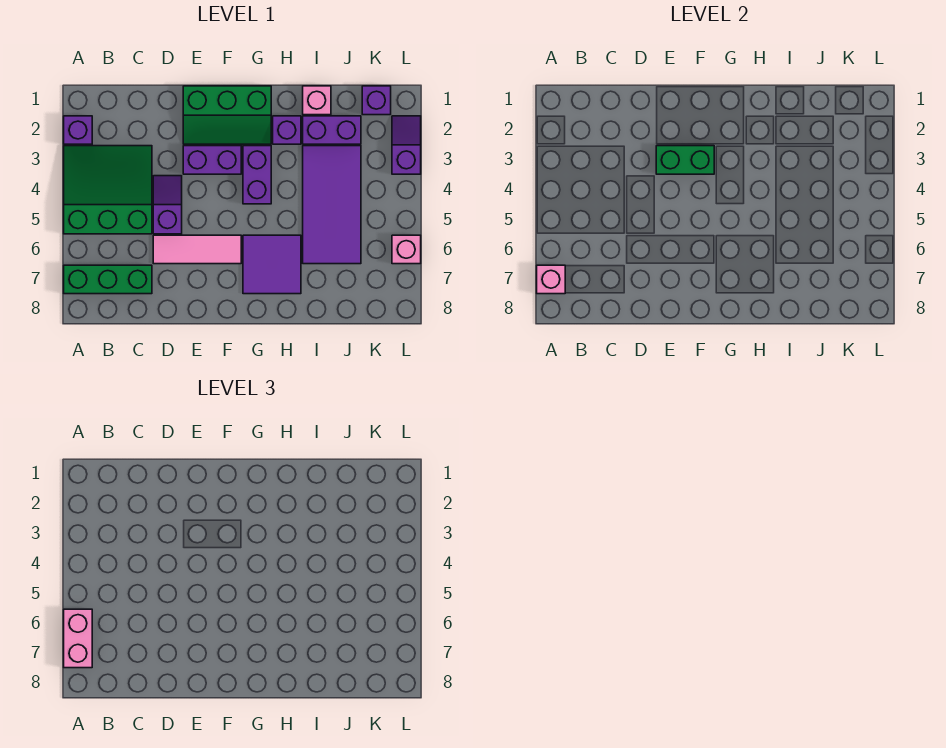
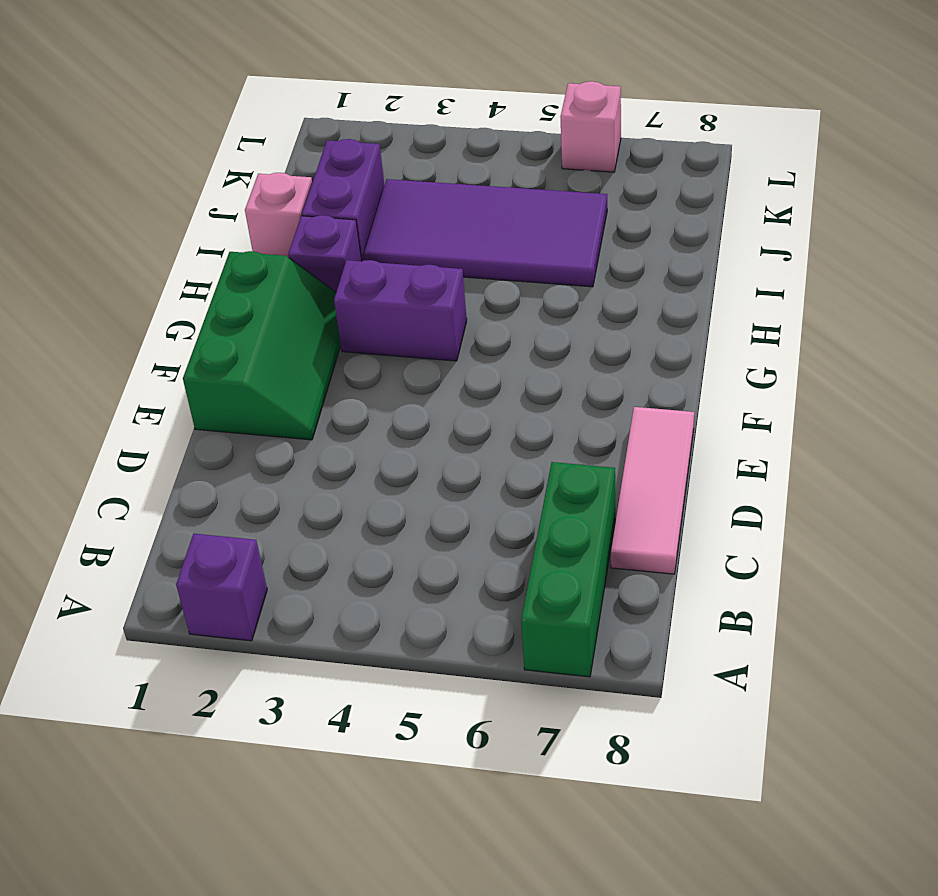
pink 1x3 tile [611,407,694,574] -> pink 1x3 tile moved to [153,235,241,264]
none -> green 3x3 slope [64,146,152,234]
none -> purple 1x2 slope [153,176,182,234]
none -> purple 1x2 brick [183,146,241,174]

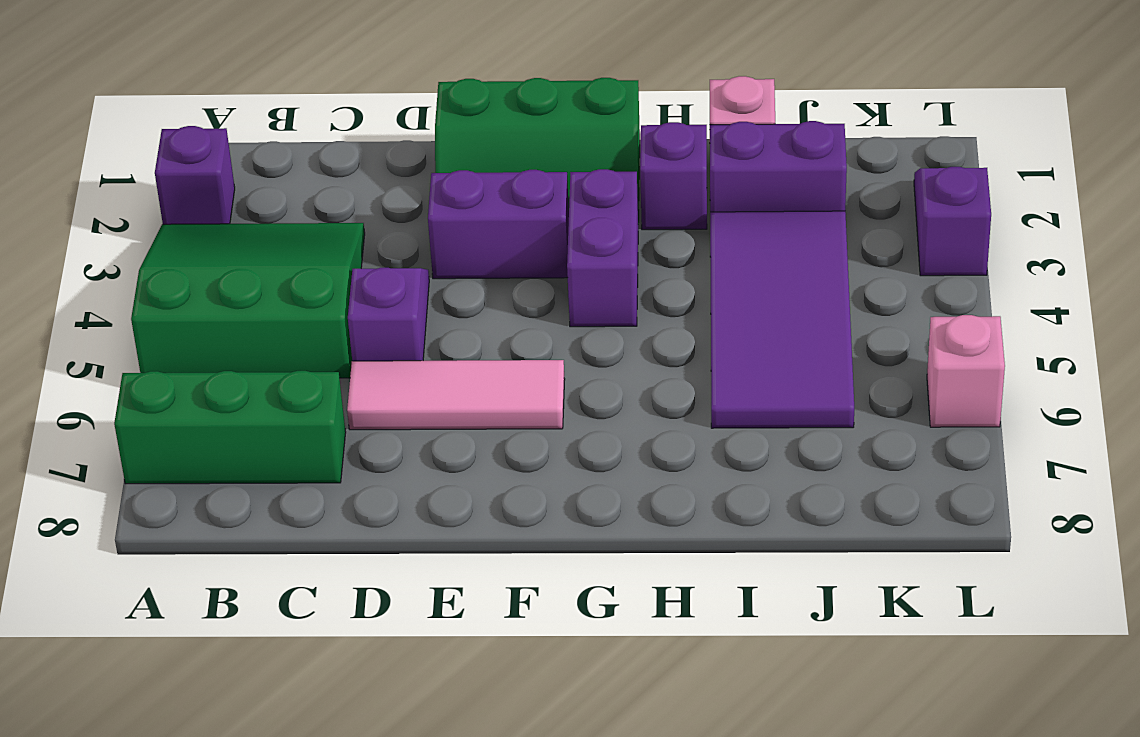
none -> purple 2x2 tile [243,235,301,294]
none -> purple 1x1 brick [362,86,391,115]
none -> pink 1x1 brick [537,265,565,294]

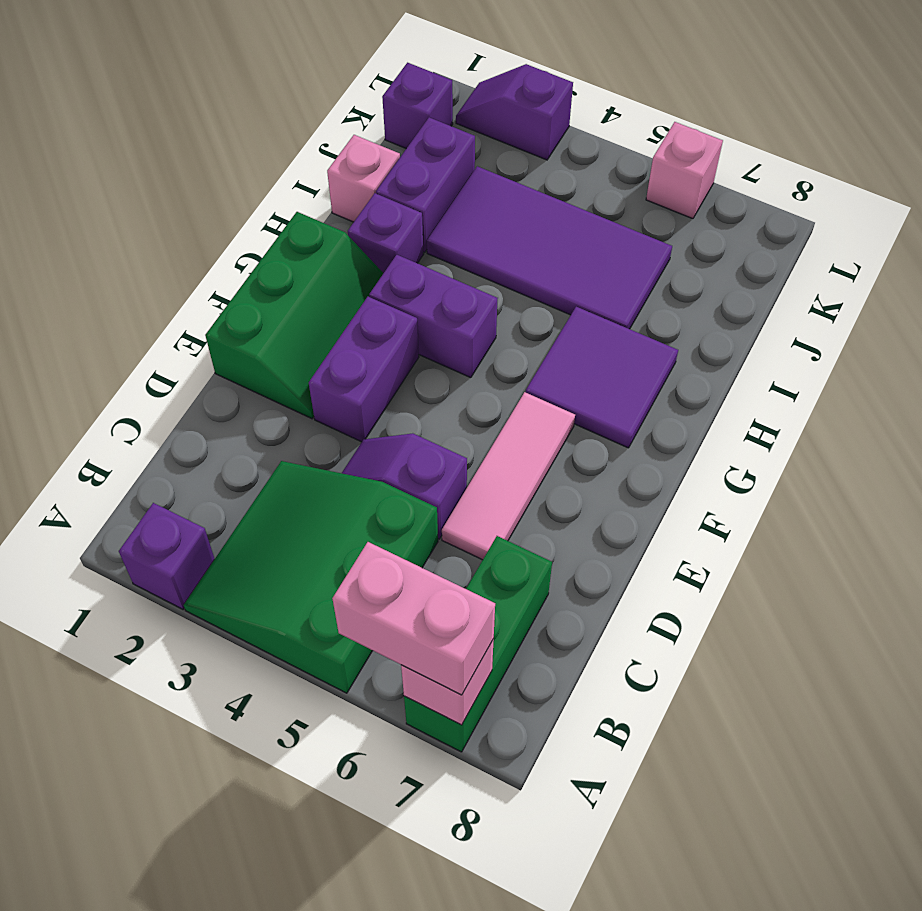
none -> green 1x2 brick [656,146,714,174]

